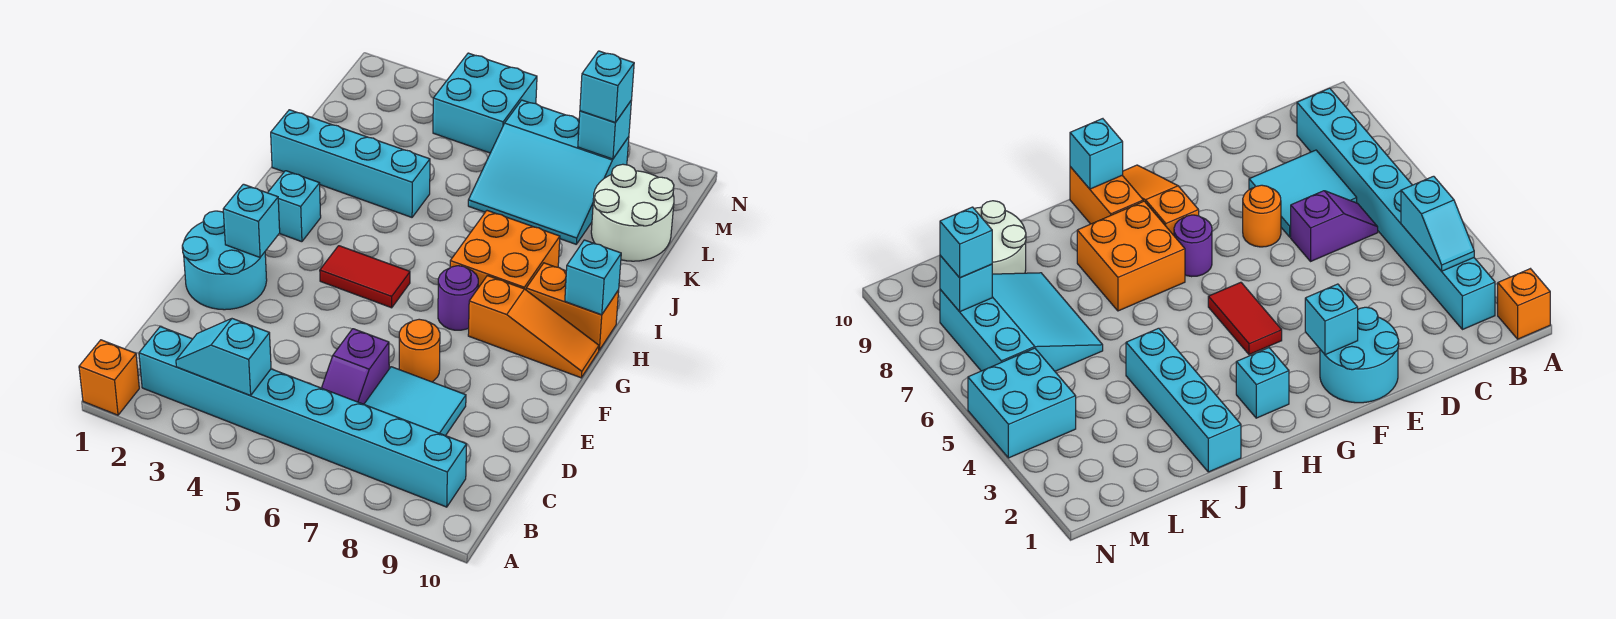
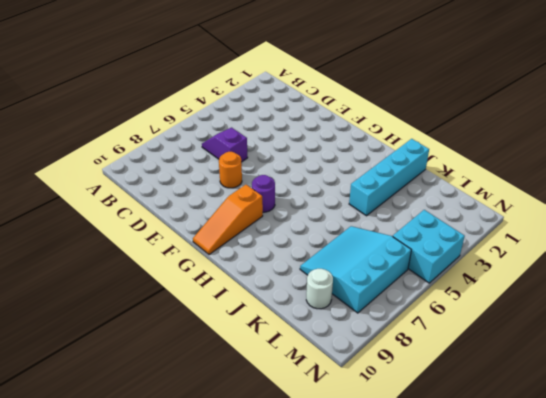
white 1x1 round brick [306,269,333,309] -> white 2x2 round brick [591,164,674,261]
none -> orange 1x1 brick [79,340,139,415]
none -> cyan 1x8 brick [139,327,467,507]
none -> cyan 2x2 tile [364,367,466,436]

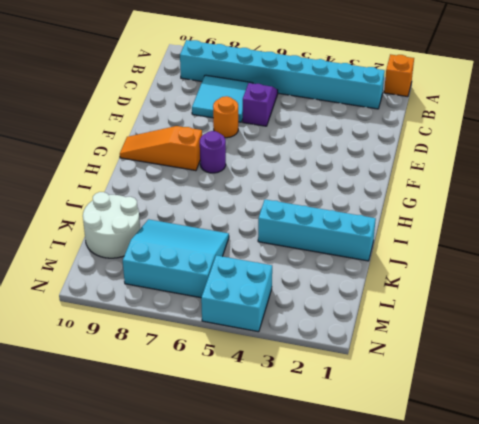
none -> cyan 2x2 round brick [182,211,267,310]
none -> red 1x2 tile [320,246,410,308]
none -> cyan 1x1 brick [268,171,321,242]

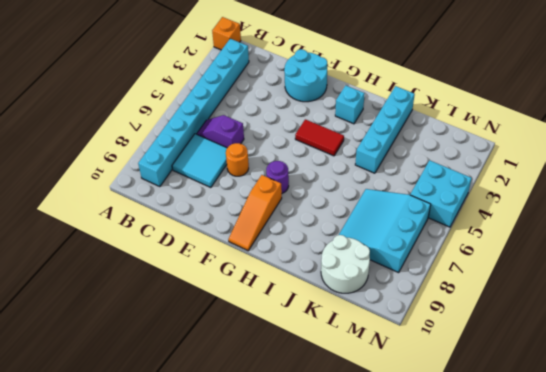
red 1x2 tile [295,119,344,156] -> red 1x2 tile turned to [320,246,410,308]
none -> orange 2x2 brick [450,211,560,290]
none -> orange 1x2 brick [526,263,619,350]
none -> cyan 1x2 slope [176,319,271,395]

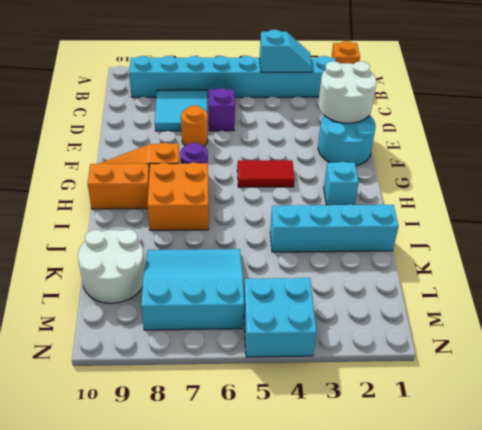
white 2x2 round brick [318,61,376,123] -> none
none -> cyan 1x1 brick [223,184,280,257]
none -> cyan 1x1 brick [565,240,621,315]
none -> cyan 1x1 brick [578,100,632,159]

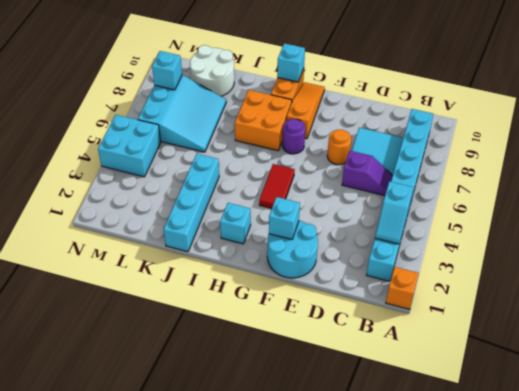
none -> cyan 1x1 brick [580,51,634,122]

